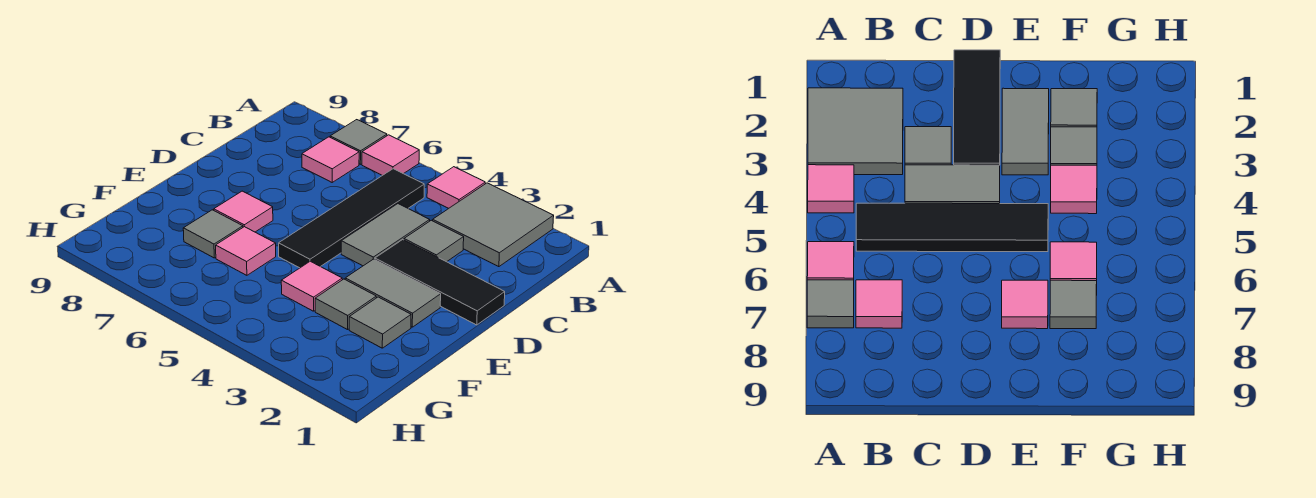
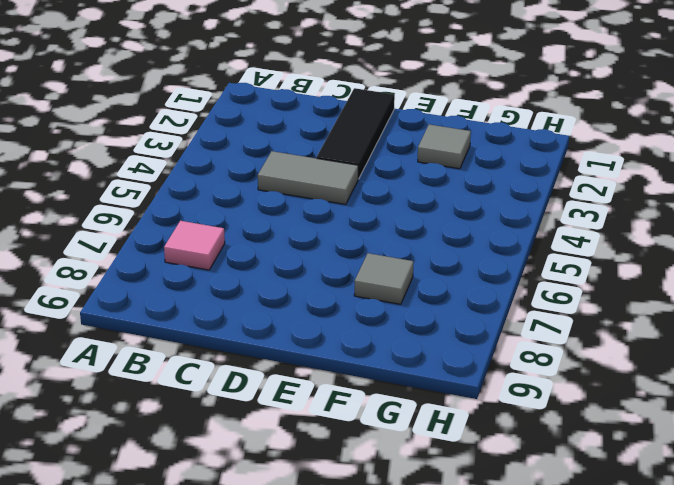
none -> grey 2x2 tile [433,183,554,267]
none -> pink 1x1 tile [427,167,485,208]
none -> pink 1x1 tile [362,135,419,176]

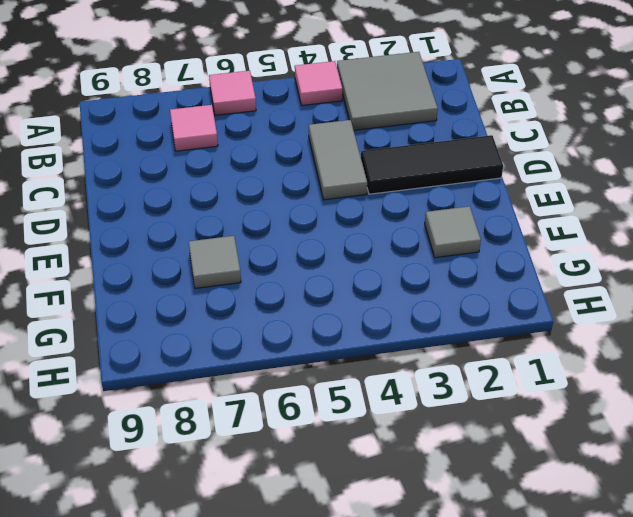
none -> grey 1x1 tile [330,120,387,164]
none -> black 1x4 tile [279,169,424,268]
none -> grey 1x1 tile [404,220,464,262]

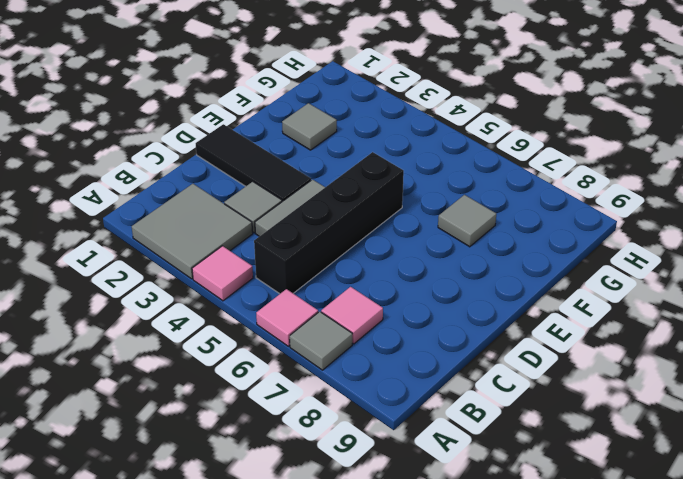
black 1x4 brick [254,152,404,294] -> black 1x4 tile [279,169,424,268]
none -> grey 1x2 tile [345,259,441,327]
none -> pink 1x1 tile [214,191,273,232]
none -> grey 1x1 tile [315,279,376,330]

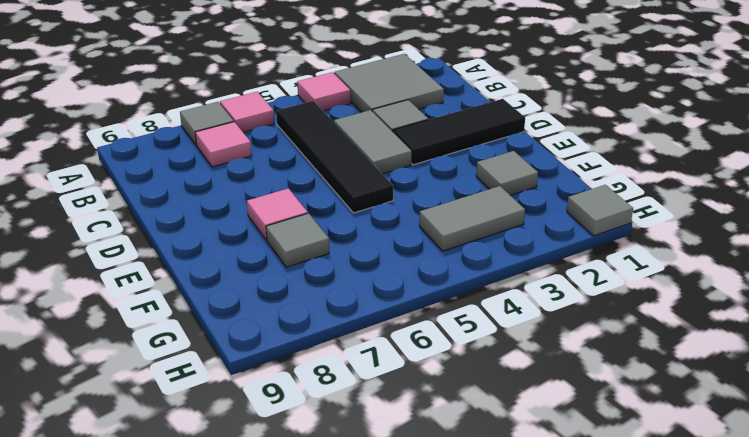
grey 1x2 tile [419,186,525,251] -> grey 1x2 tile moved to [345,259,441,327]
grey 1x1 tile [567,185,633,236] -> grey 1x1 tile moved to [315,279,376,330]
none -> pink 1x1 tile [281,261,342,311]
none -> pink 1x1 tile [216,227,276,275]

